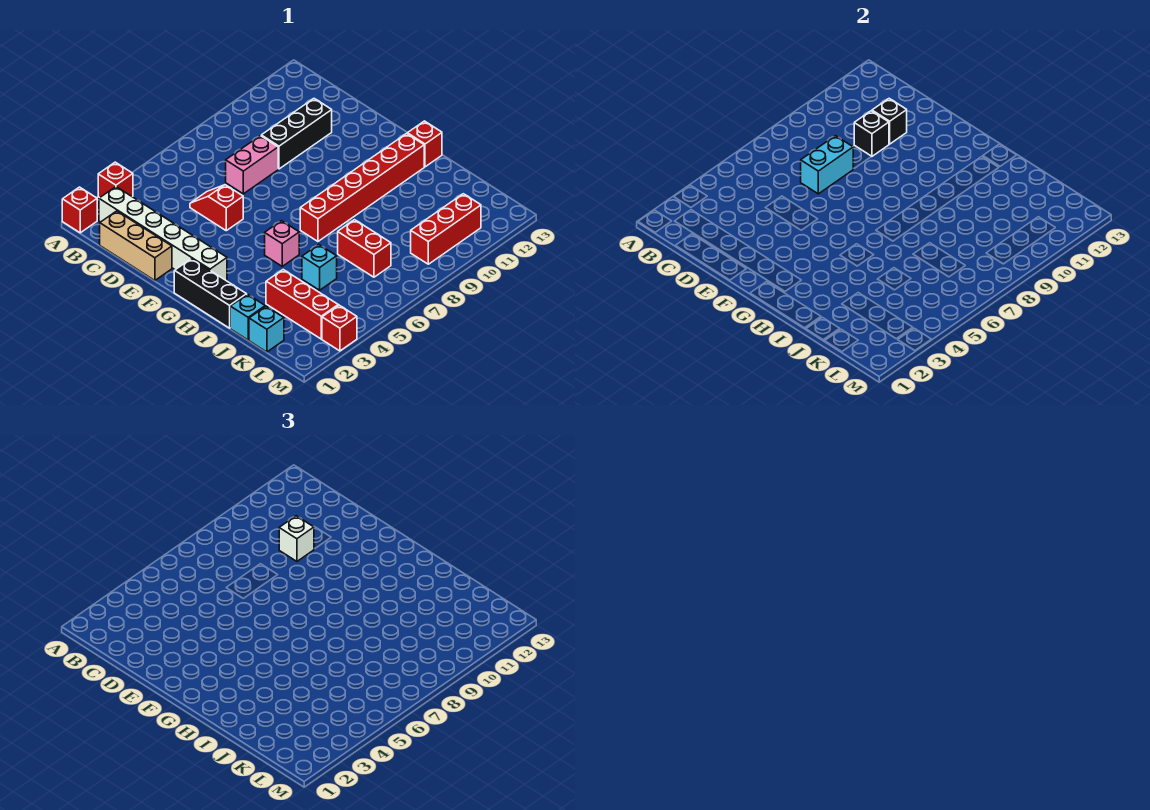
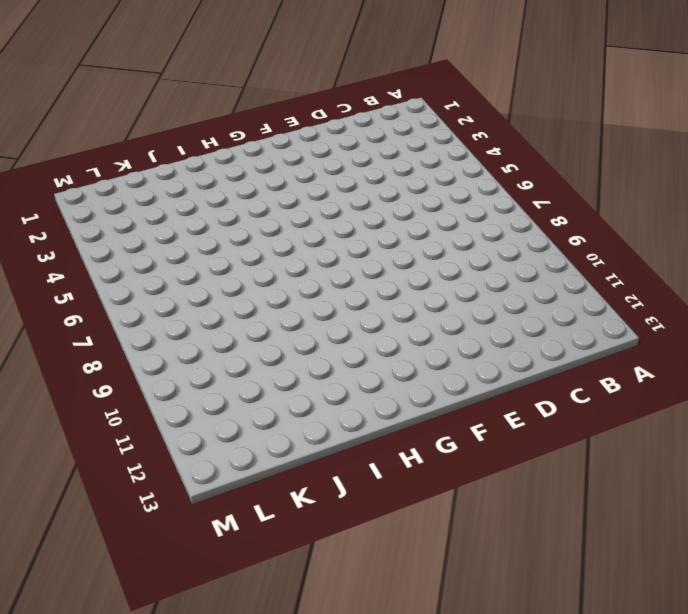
none -> red 1x1 brick [62,187,97,233]
none -> red 1x1 brick [98,162,133,198]
none -> white 1x6 brick [99,187,227,281]

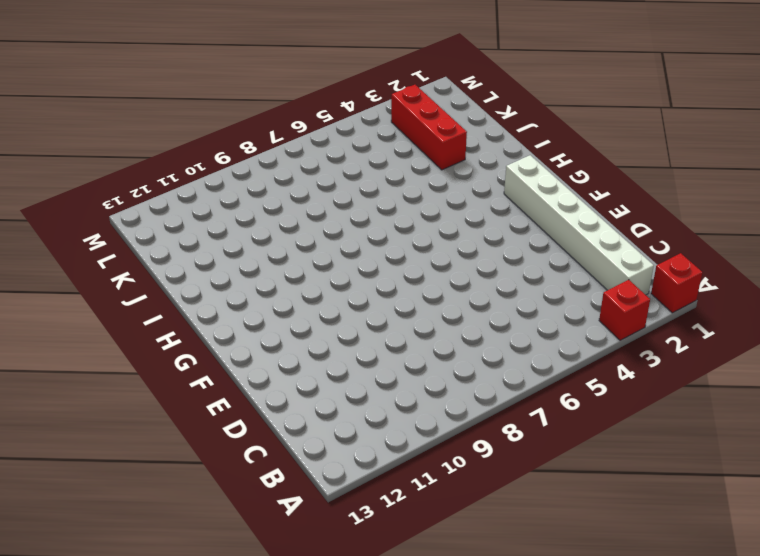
none -> tan 1x3 brick [100,211,172,280]
none -> red 1x2 slope [190,185,243,231]
none -> pink 1x2 brick [226,136,278,194]

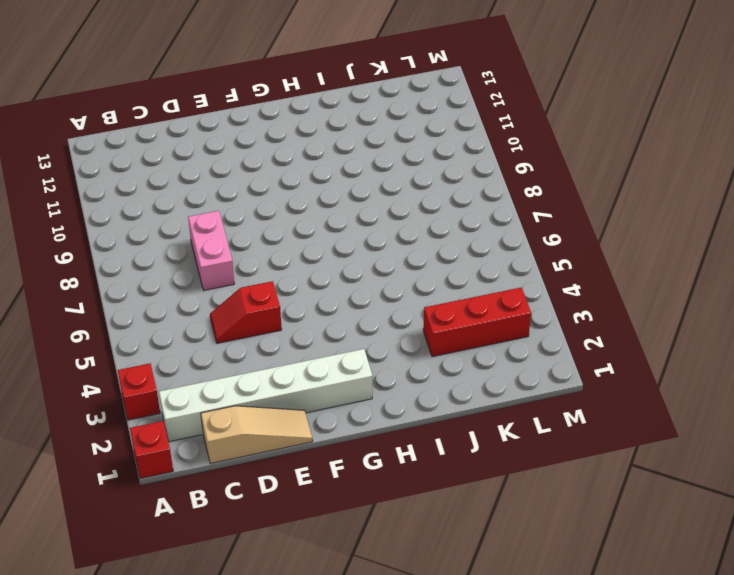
tan 1x3 slope [201,406,313,464] -> tan 1x3 brick [100,211,172,280]
none -> black 1x3 brick [261,99,332,169]
none -> black 1x3 brick [174,259,247,328]
none -> pink 1x1 brick [265,221,299,266]

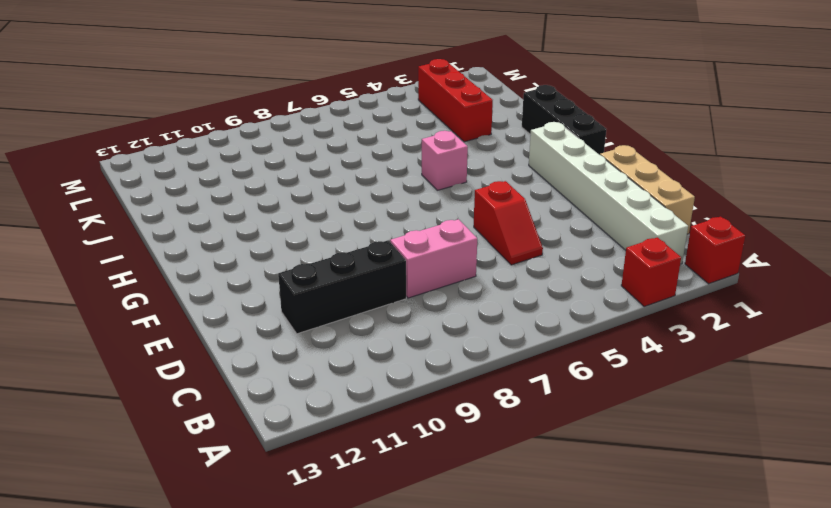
none -> red 1x6 brick [300,134,424,241]
none -> red 1x1 brick [407,121,442,167]
none -> cyan 1x1 brick [230,294,265,340]

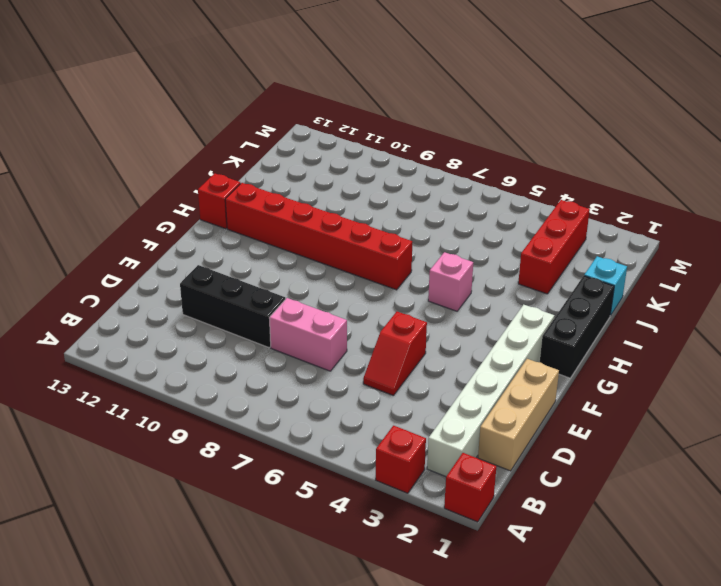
none -> cyan 1x1 brick [302,245,337,290]
none -> red 1x2 brick [338,220,391,277]
none -> cyan 1x1 brick [249,306,284,352]

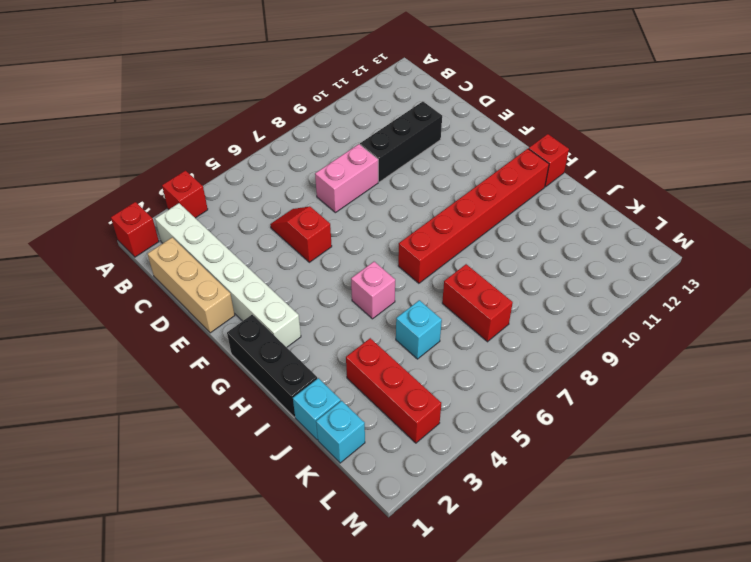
none -> red 1x3 brick [411,194,481,264]
none -> red 1x1 brick [322,305,357,351]
none -> cyan 1x2 brick [801,136,853,194]

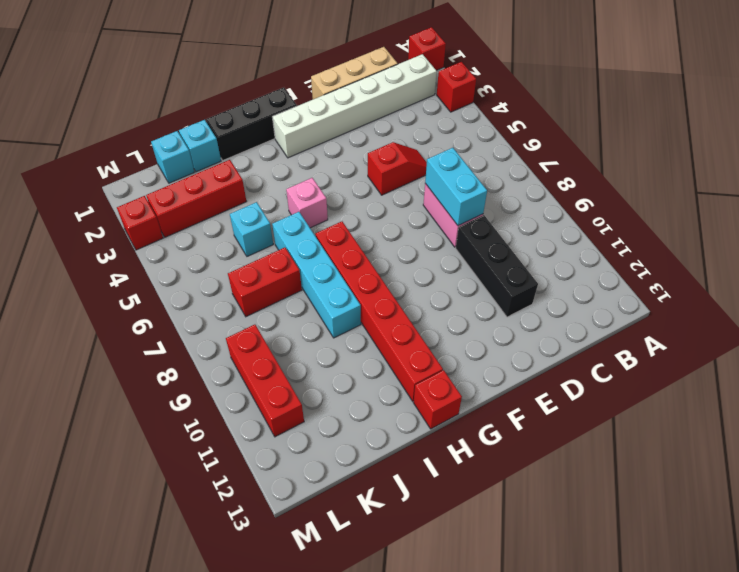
cyan 1x4 brick [272,212,361,338] -> none
none -> black 1x1 brick [854,111,889,157]
none -> black 1x1 brick [872,99,907,144]
none -> white 1x1 brick [279,516,314,561]

